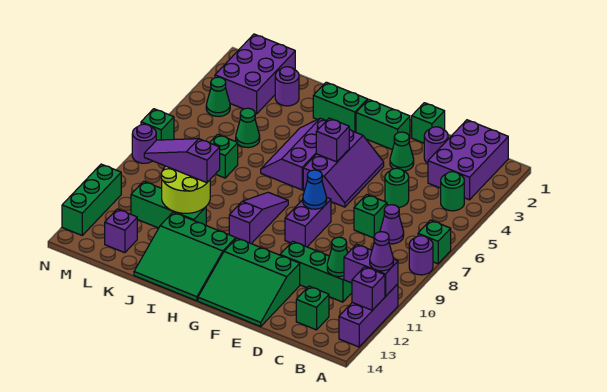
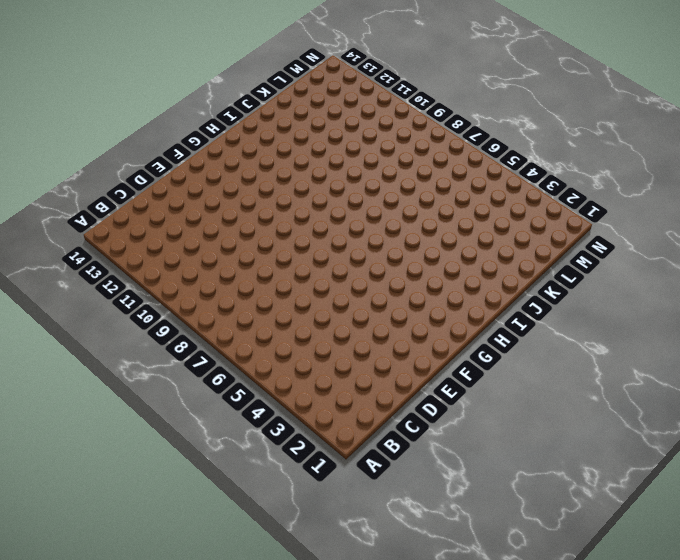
none -> green 1x1 brick [418,220,451,264]
none -> purple 1x1 round brick [409,236,433,275]
none -> purple 1x3 brick [339,284,398,347]
none -> purple 2x3 brick [428,120,508,200]

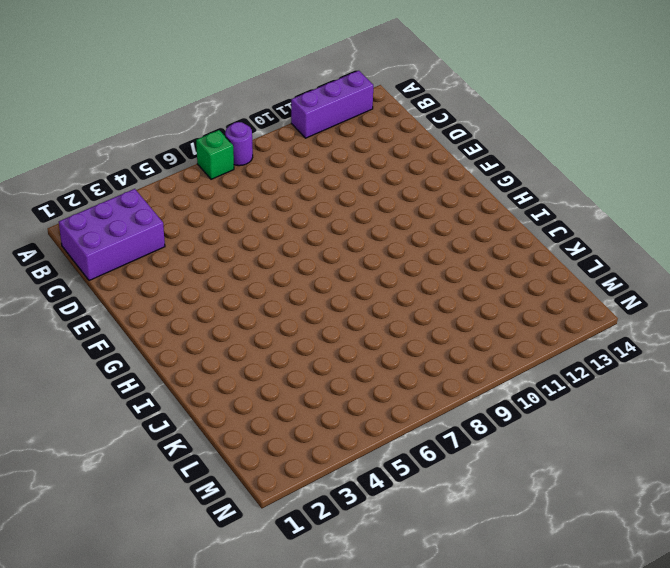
none -> green 1x1 round brick [441,172,464,211]
none -> purple 1x1 cone [380,205,404,244]
none -> green 1x3 brick [280,241,352,302]
none -> green 1x1 brick [296,286,329,330]

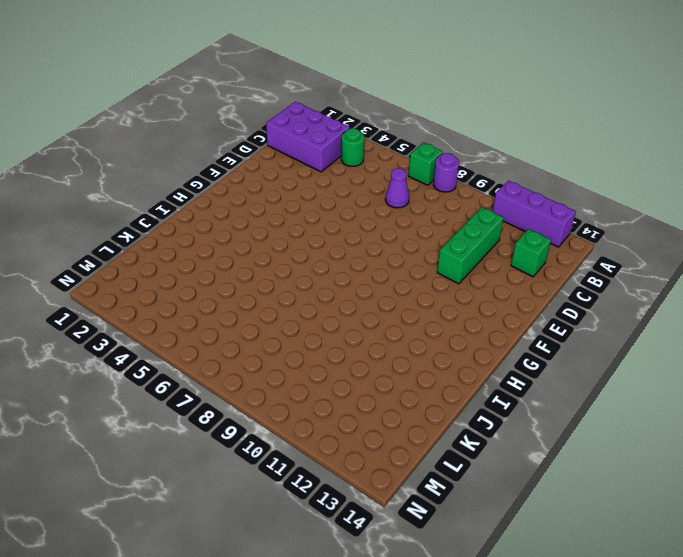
none -> purple 1x1 round brick [424,127,448,163]
none -> green 1x1 round brick [385,168,409,207]
none -> green 1x1 brick [354,194,387,238]
none -> green 1x1 brick [412,103,445,143]

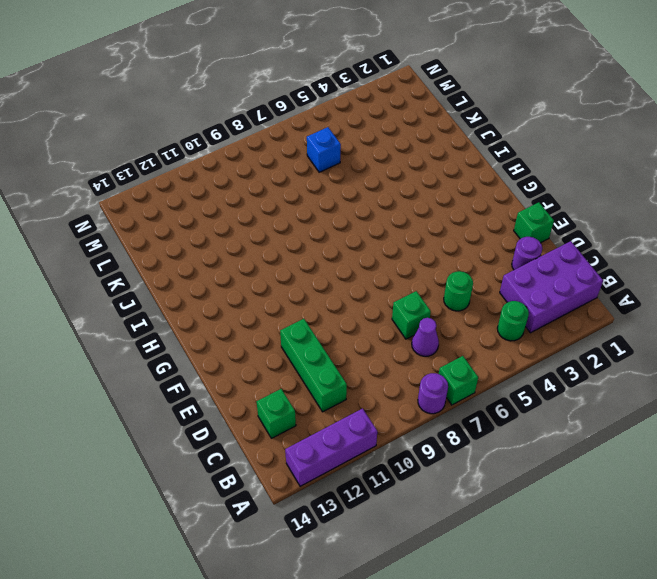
blue 1x1 brick [307,127,341,172] -> none
none -> green 1x1 cone [390,132,414,171]
none -> green 3x3 slope [198,238,300,326]
none -> green 1x2 brick [356,99,410,150]
none -> purple 2x3 slope [303,129,384,207]

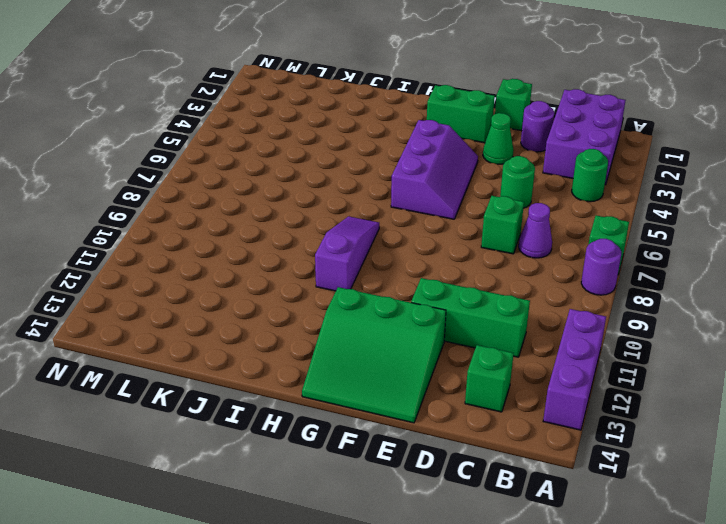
none -> purple 1x2 brick [285,198,331,247]
none -> green 1x2 brick [313,82,368,132]
none -> purple 2x3 slope [261,118,327,190]
none -> green 3x3 slope [134,212,236,301]

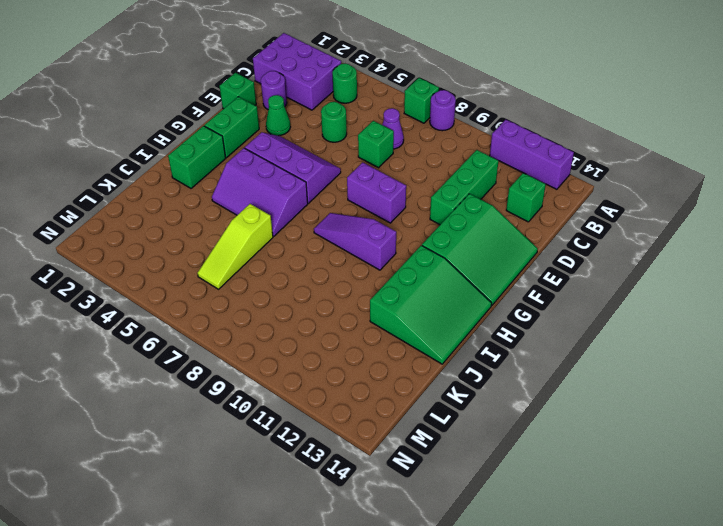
lime 1x3 slope [198,204,273,289] -> none
none -> green 1x3 brick [131,181,206,228]
none -> purple 1x1 round brick [275,67,299,106]
none -> green 1x1 cone [236,108,260,148]
none -> green 1x1 brick [210,134,238,178]

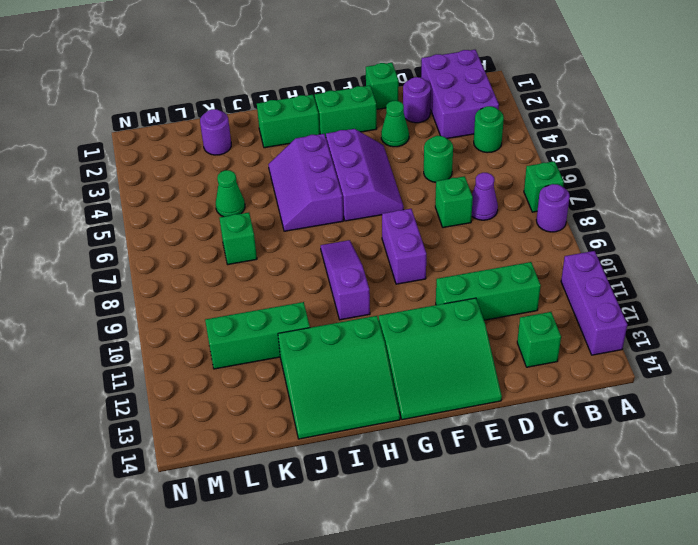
none -> purple 2x3 brick [215,34,295,114]
none -> purple 1x1 brick [105,209,137,253]
none -> green 1x1 cone [206,77,230,116]
none -> green 1x1 brick [141,109,174,140]

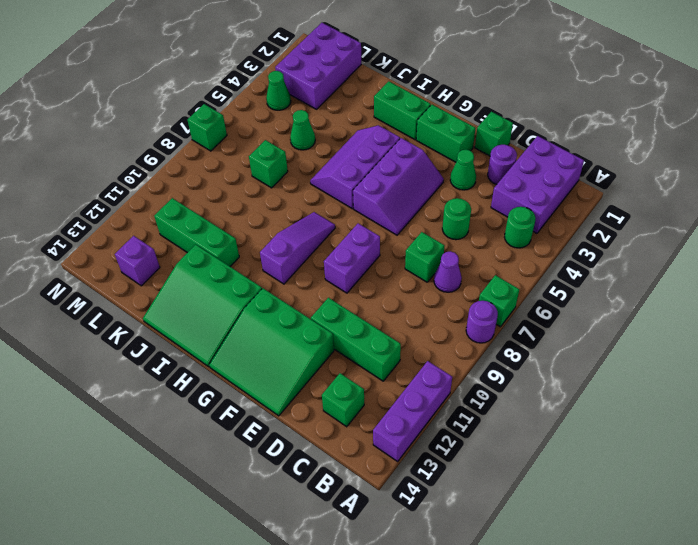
none -> purple 1x1 round brick [275,67,299,106]
none -> purple 1x1 round brick [132,124,156,163]
none -> green 1x3 brick [62,164,121,235]
none -> purple 1x2 brick [344,244,398,297]

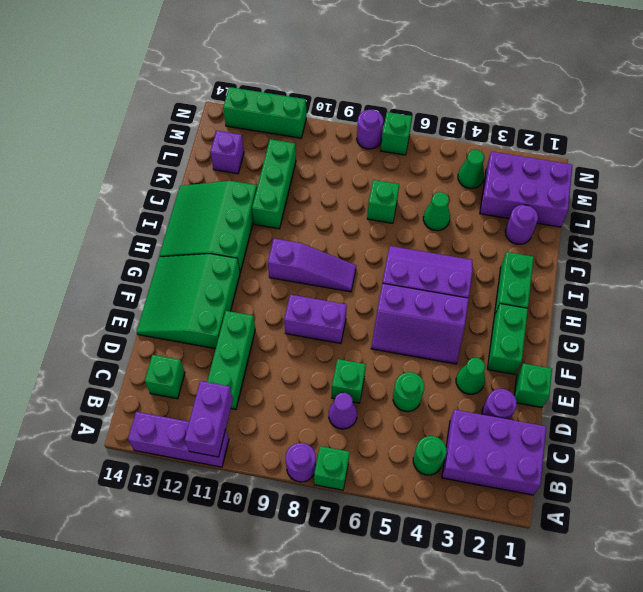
none -> purple 1x1 brick [352,267,385,310]
none -> green 1x1 cone [327,237,348,277]
none -> blue 1x1 cone [303,170,327,209]
none -> purple 1x1 brick [316,118,349,162]

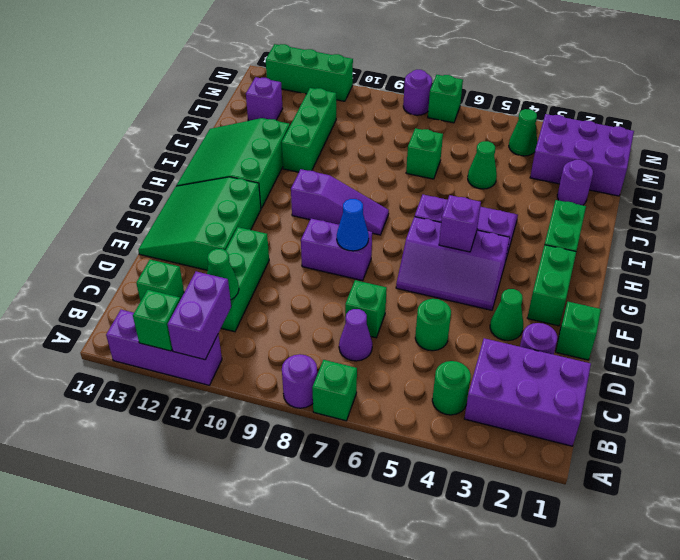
green 1x1 brick [133,290,180,351] -> purple 1x1 brick [352,267,385,310]
none -> lime 2x2 round brick [161,166,210,213]
none -> purple 1x1 cone [370,232,394,271]
none -> purple 1x3 slope [144,139,220,183]

